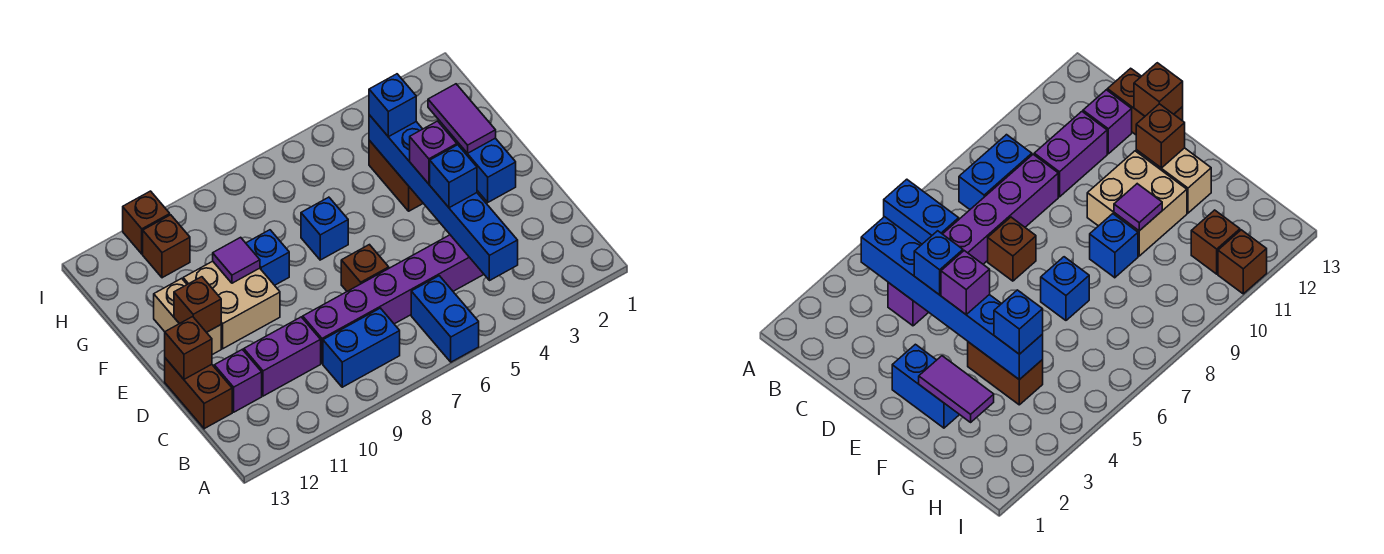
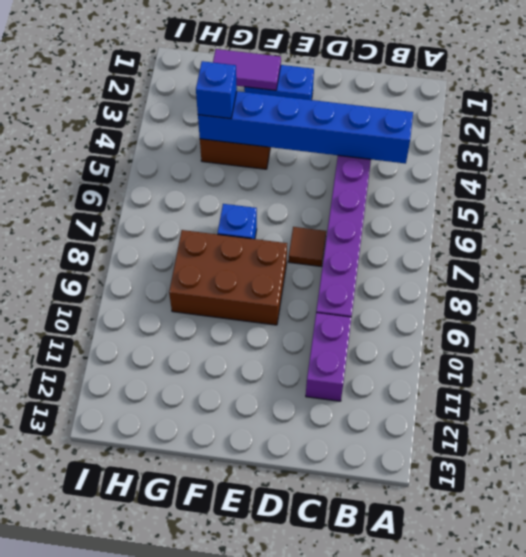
brown 1x1 tile [288,227,326,266] -> brown 1x1 brick [341,245,389,291]
brown 2x3 brick [169,230,287,325] -> blue 1x1 brick [246,230,289,285]
none -> blue 1x2 brick [411,276,479,362]
none -> blue 1x2 brick [323,308,400,387]
none -> purple 1x1 brick [214,349,262,412]

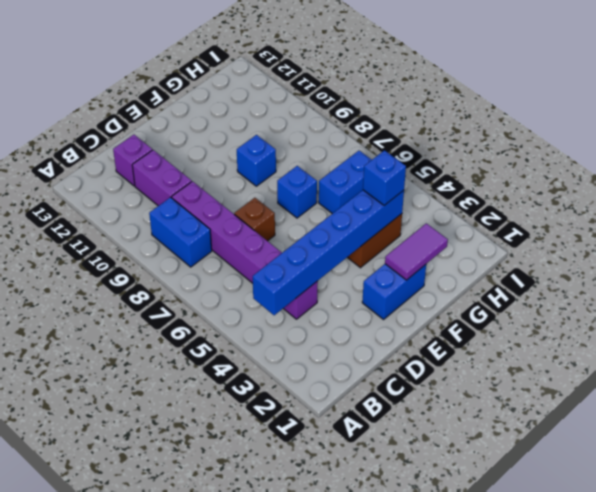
blue 1x2 brick [319,151,372,214] -> blue 1x2 brick moved to [411,276,479,362]
none -> brown 1x2 brick [165,358,232,429]
none -> tan 2x2 brick [183,261,280,349]
none -> tan 1x2 brick [154,278,221,355]

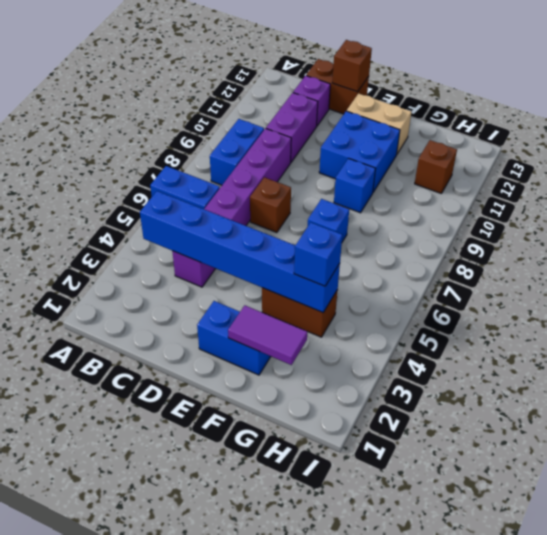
blue 2x2 brick [319,111,400,192] -> tan 2x2 brick [183,261,280,349]
none -> brown 1x1 brick [123,191,170,254]
none -> brown 1x1 brick [174,277,221,332]
none -> purple 1x1 tile [213,237,260,283]

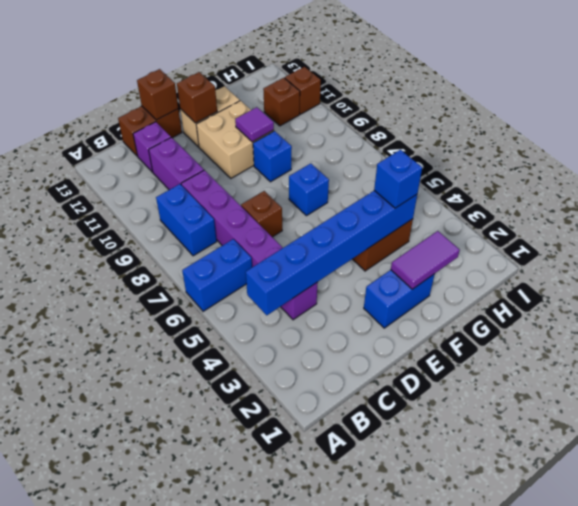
none -> blue 1x1 brick [430,145,477,208]
none -> purple 1x1 brick [410,121,457,184]

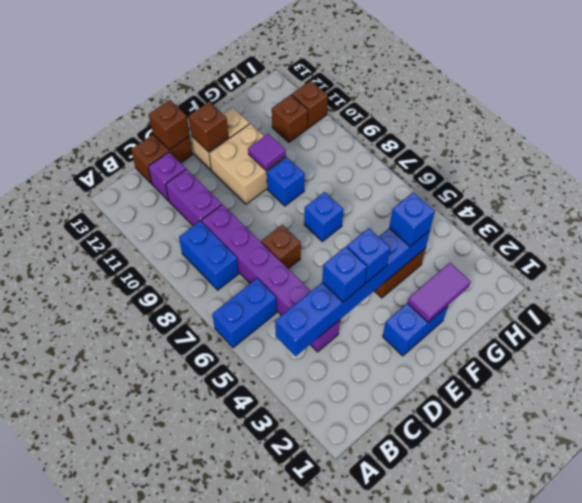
blue 1x1 brick [347,228,390,283] -> purple 1x1 brick [410,121,457,184]

